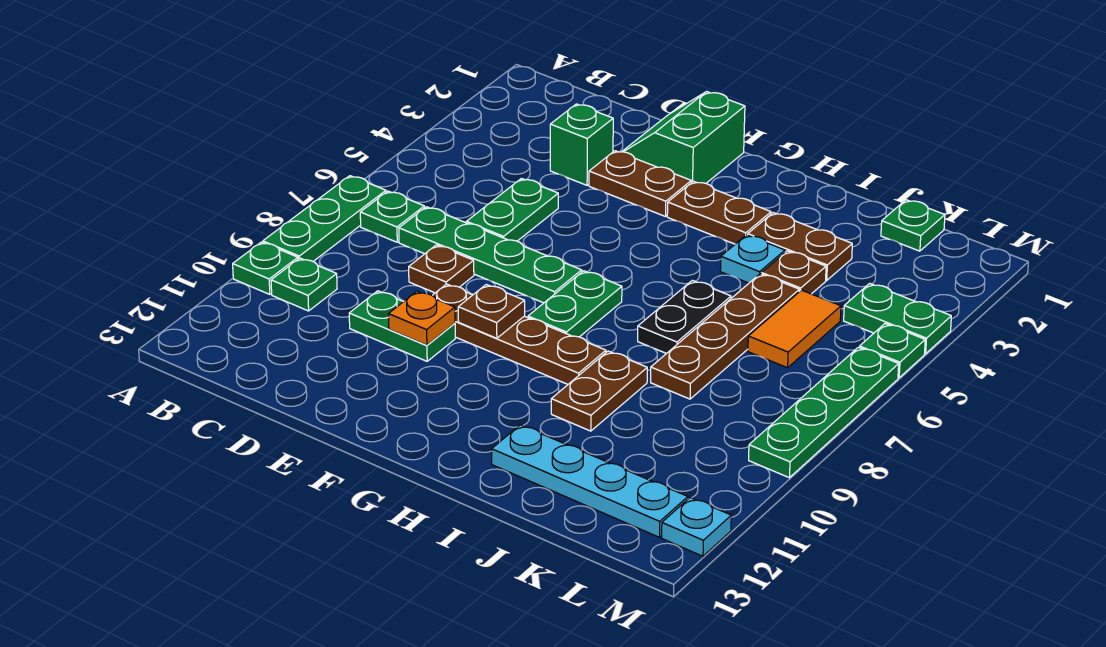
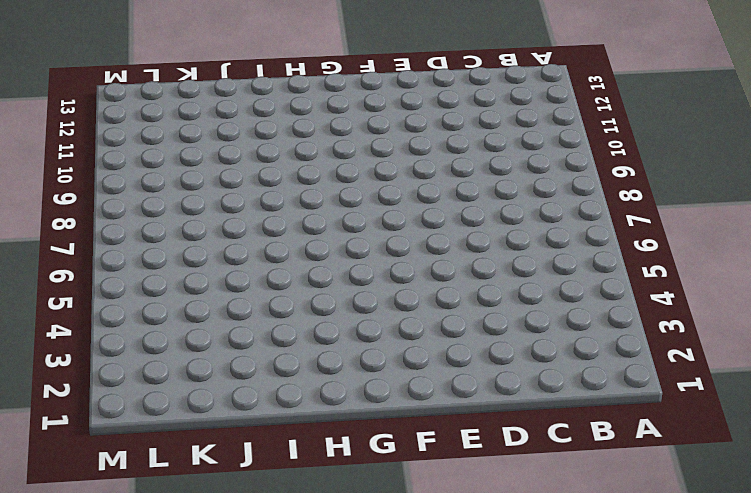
none -> green 1x3 plate [263,176,386,261]
none -> green 1x1 plate [233,242,298,294]
none -> green 1x1 plate [360,191,424,242]

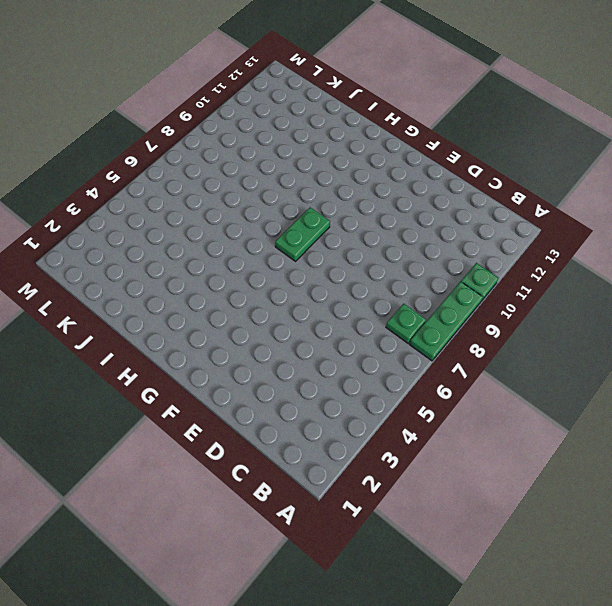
none -> green 1x1 plate [271,258,337,311]
none -> green 1x4 plate [399,207,582,303]
none -> green 1x1 brick [550,104,613,185]

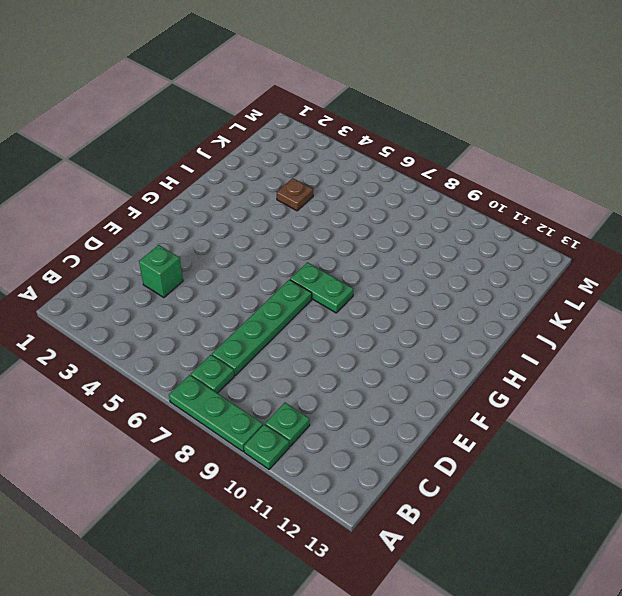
none -> green 1x2 plate [466,179,558,241]
none -> brown 1x1 plate [409,245,474,293]
none -> green 1x2 plate [349,291,455,361]

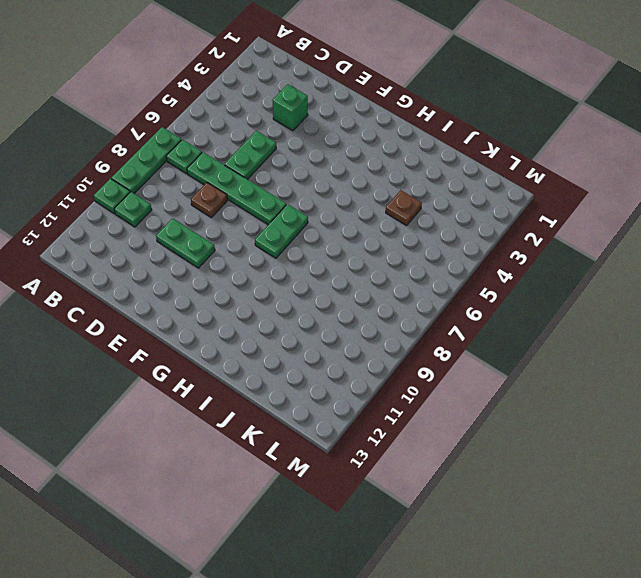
none -> green 2x2 slope [622,91,745,183]
none -> brown 1x2 plate [589,151,691,217]
none -> brown 1x4 plate [432,284,606,384]

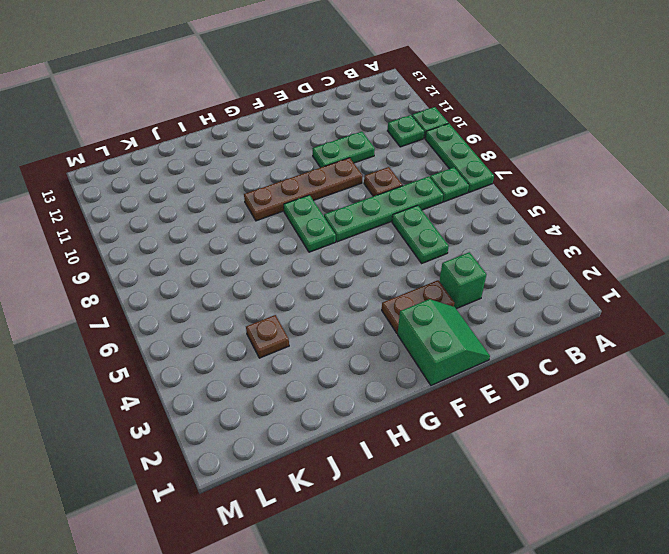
none -> brown 1x2 plate [667,181,771,244]
none -> brown 1x2 plate [748,213,852,280]
none -> cyan 1x1 plate [720,235,785,283]

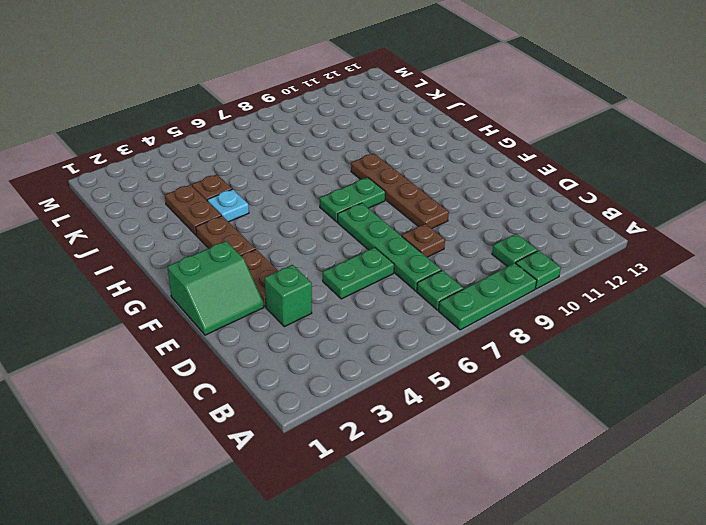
none -> green 1x2 plate [349,291,455,361]
none -> black 1x2 plate [638,280,731,354]
none -> brown 1x2 plate [551,351,647,431]

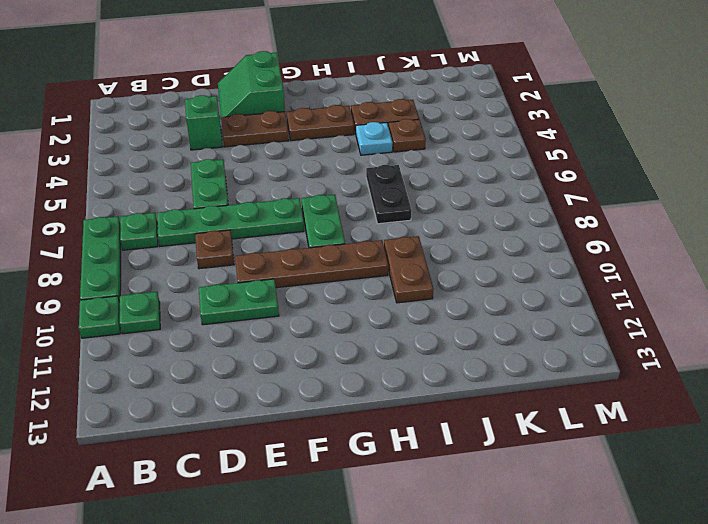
none -> cyan 1x4 plate [492,425,688,537]
none -> brown 1x4 plate [651,274,799,399]
none -> green 1x1 plate [881,200,945,251]

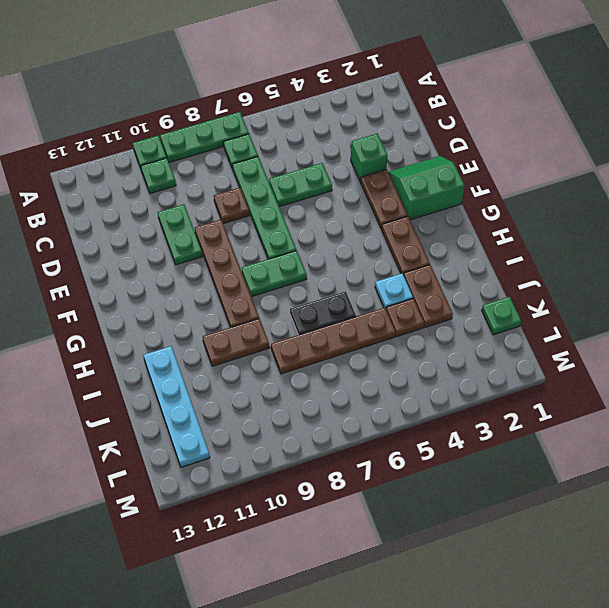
none -> orange 1x2 tile [748,290,841,368]
none -> green 1x2 plate [844,283,951,354]
none -> green 1x1 plate [859,324,925,378]

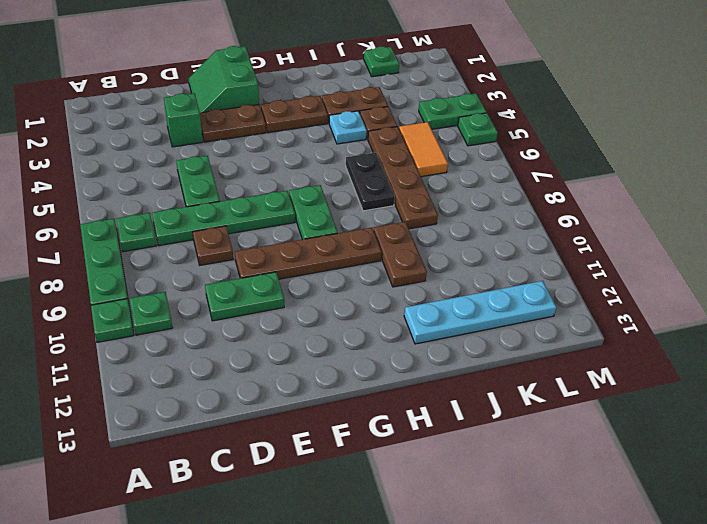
none -> green 1x4 plate [749,347,899,478]
none -> cyan 1x1 plate [662,498,731,556]
none -> orange 1x1 plate [388,291,455,345]

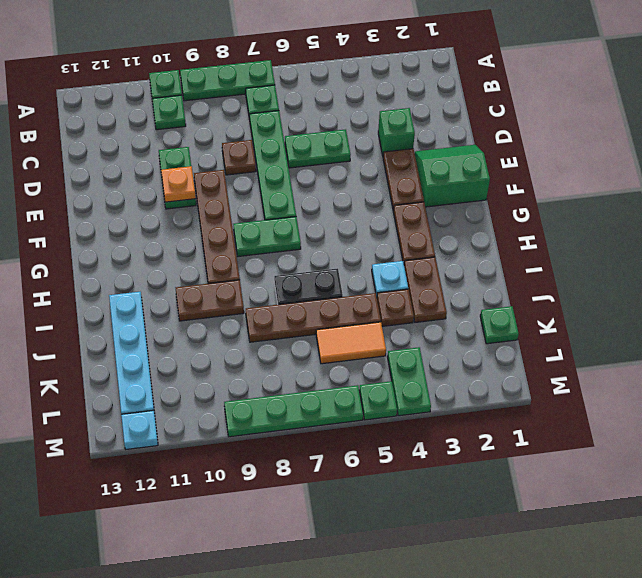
none -> brown 1x1 plate [458,285,525,338]

